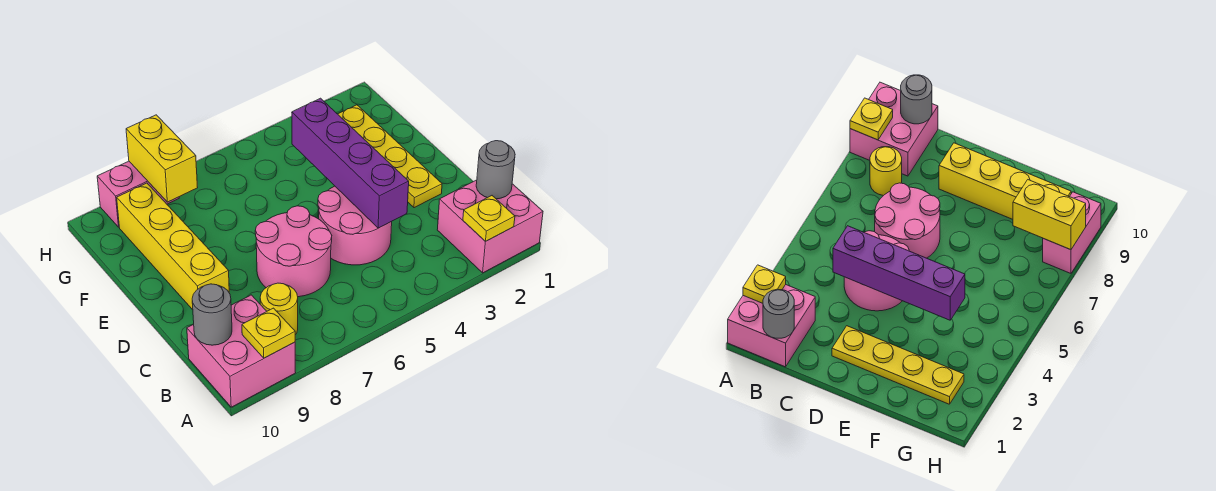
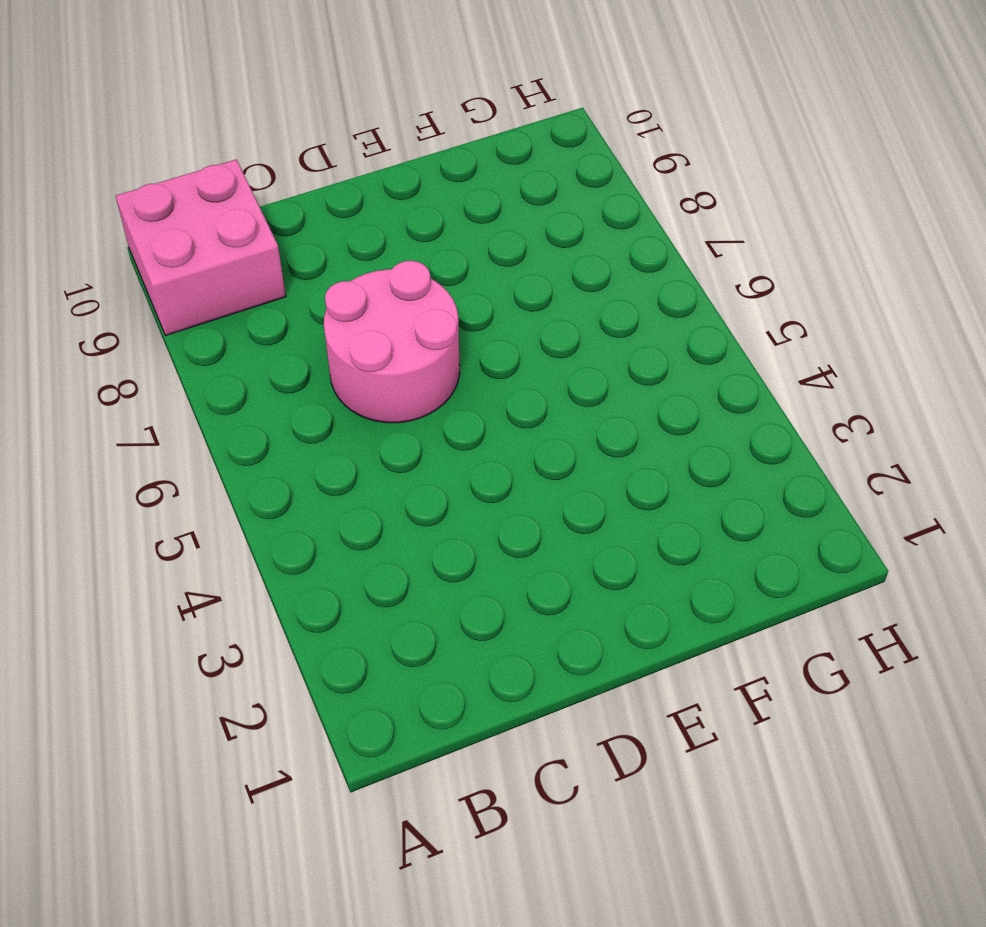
none -> pink 2x2 brick [437,180,543,273]
none -> yellow 1x1 round brick [260,283,298,335]
none -> pink 2x2 round brick [318,186,392,265]

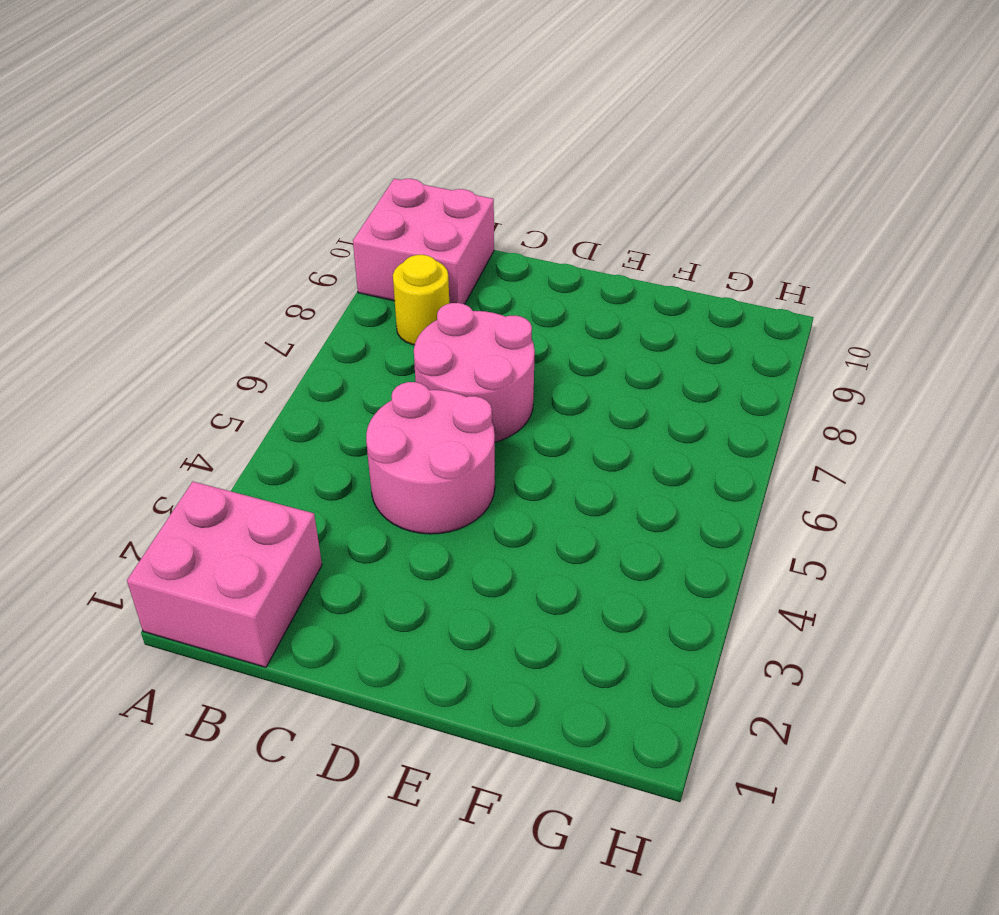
none -> yellow 1x4 plate [338,105,442,208]
none -> yellow 1x4 brick [117,183,229,310]
none -> pink 1x2 brick [97,161,179,227]

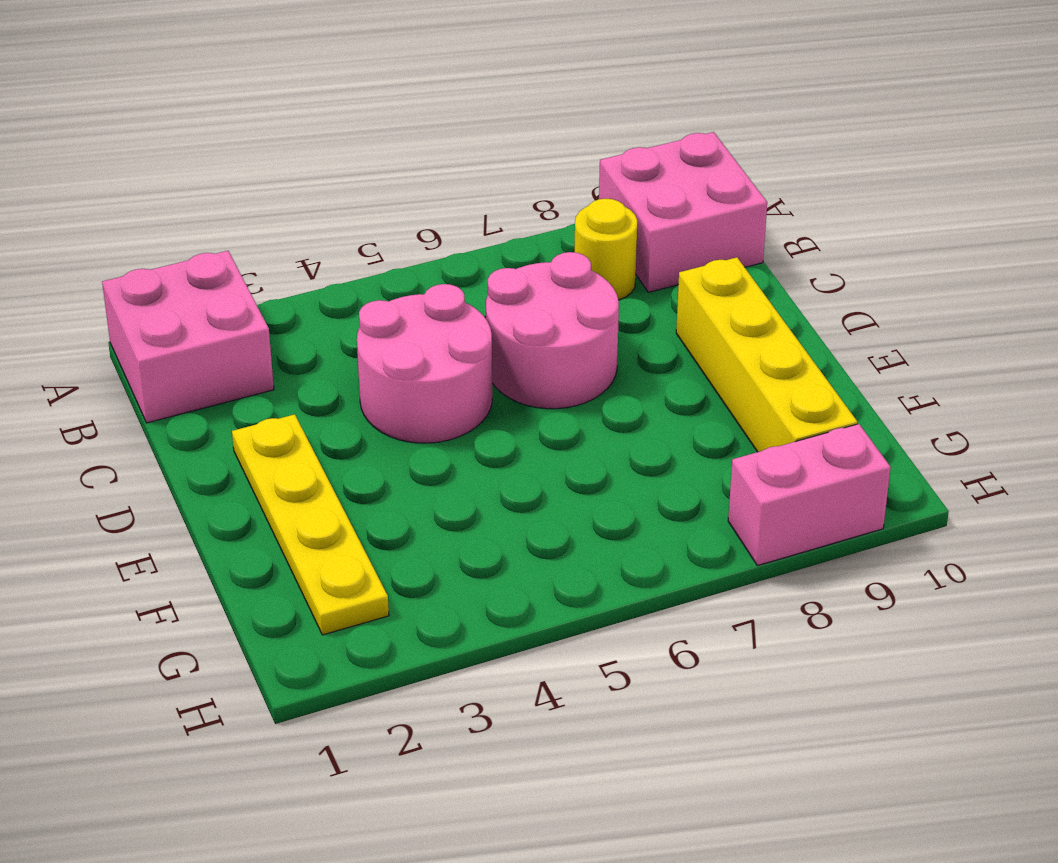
none -> yellow 1x1 plate [463,196,515,241]
none -> yellow 1x1 plate [242,308,295,358]
none -> grey 1x1 round brick [476,141,515,199]

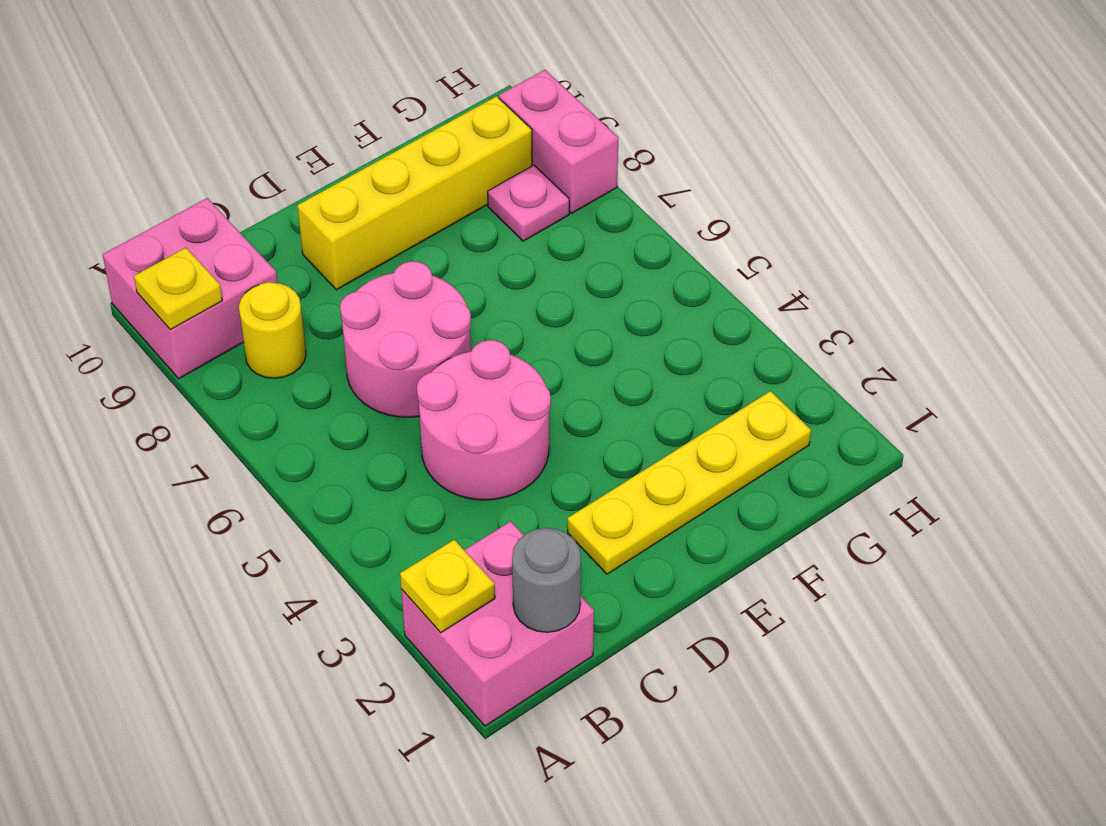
pink 1x1 plate [488,165,569,241] -> none
none -> grey 1x1 round brick [192,284,232,345]
none -> purple 1x4 brick [292,98,409,228]
none -> yellow 1x2 brick [126,115,198,202]

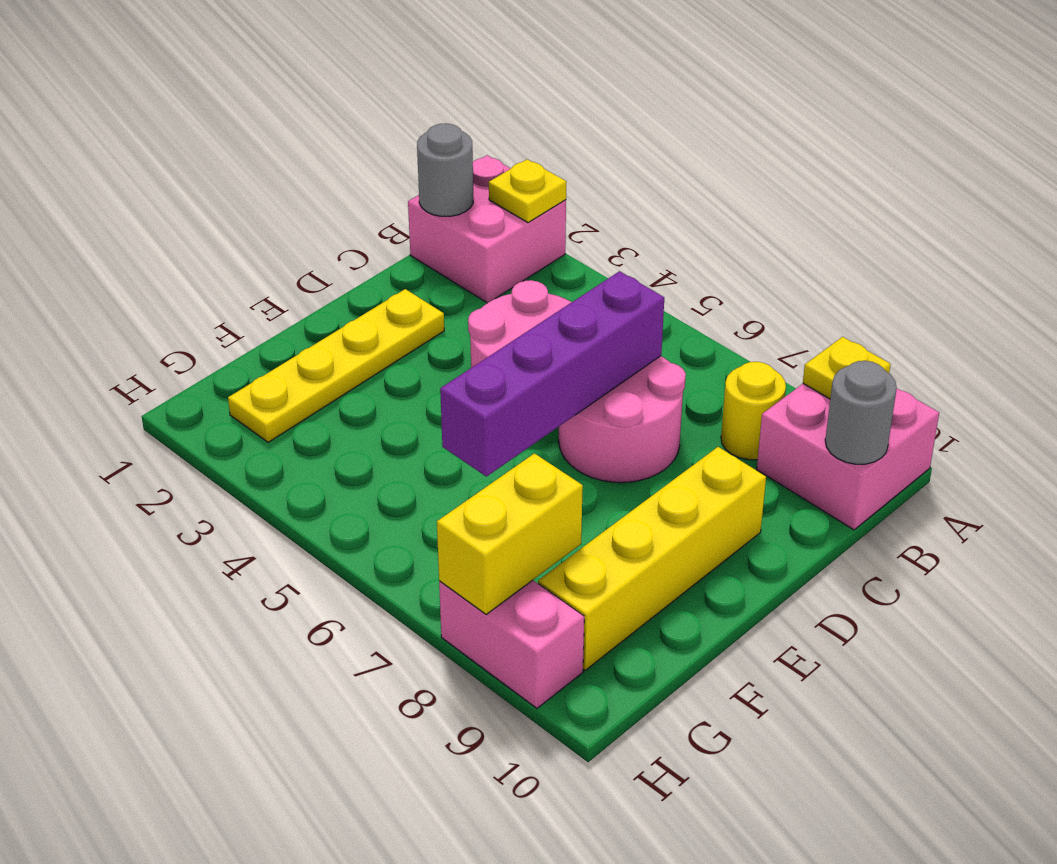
purple 1x4 brick [440,271,664,477] -> purple 1x4 brick moved to [292,98,409,228]

